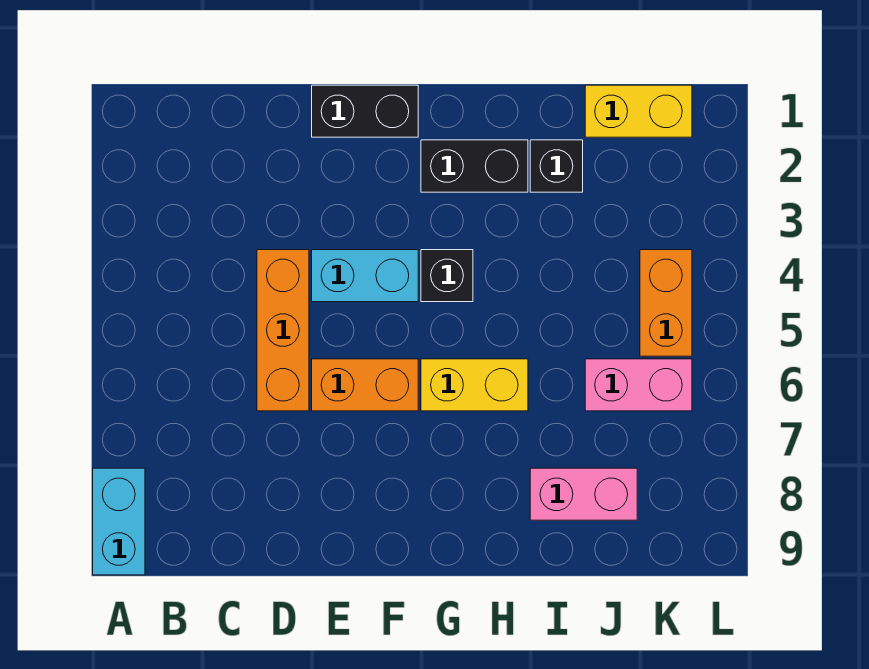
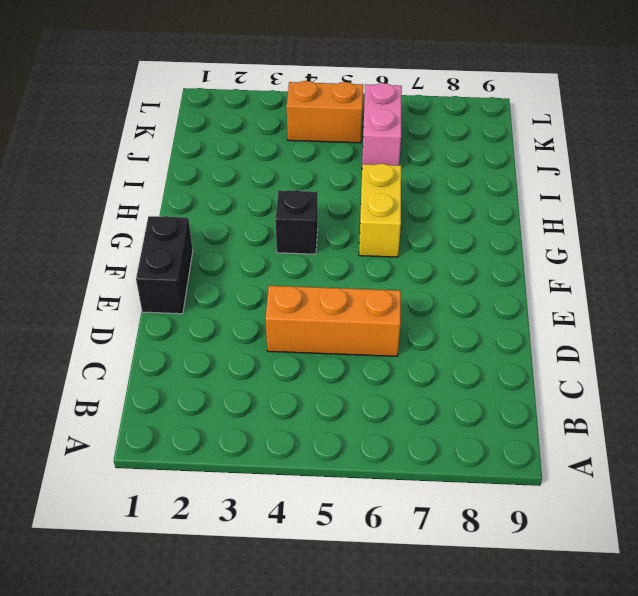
none -> cyan 1x2 brick [93,468,145,575]
none -> cyan 1x2 brick [312,250,418,302]
none -> orange 1x2 brick [312,359,418,411]

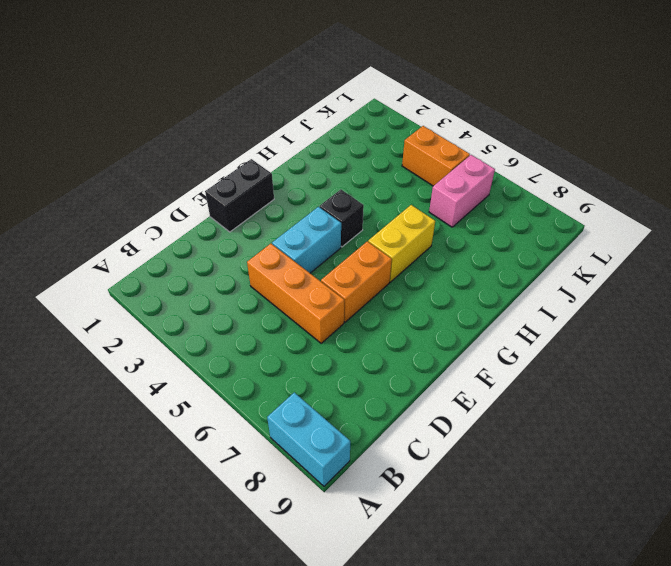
none -> black 1x2 brick [421,140,528,192]
none -> black 1x1 brick [530,140,583,192]
none -> pink 1x2 brick [530,468,637,520]

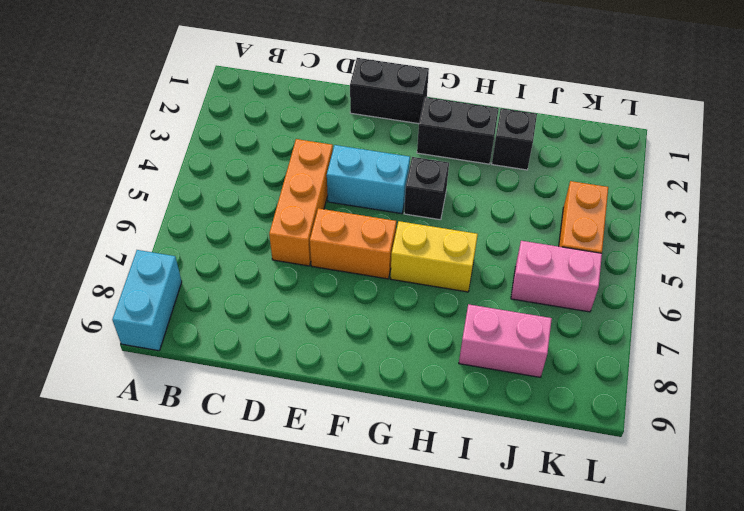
none -> yellow 1x2 brick [585,85,692,137]

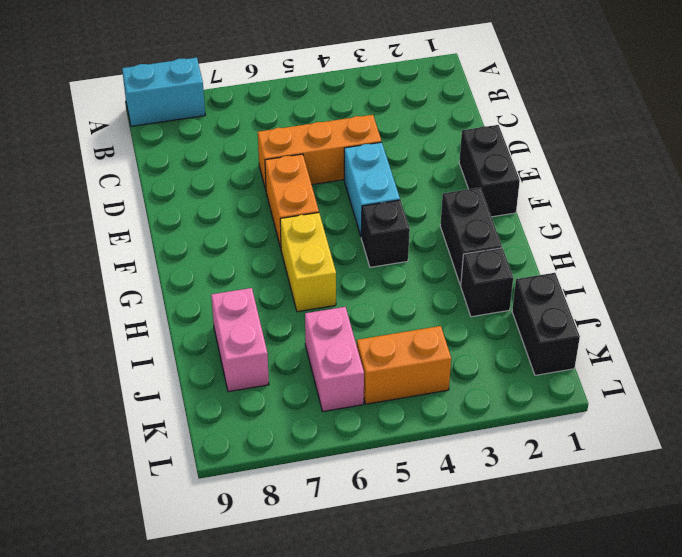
black 1x2 brick [512,273,580,375] -> yellow 1x2 brick [585,85,692,137]

